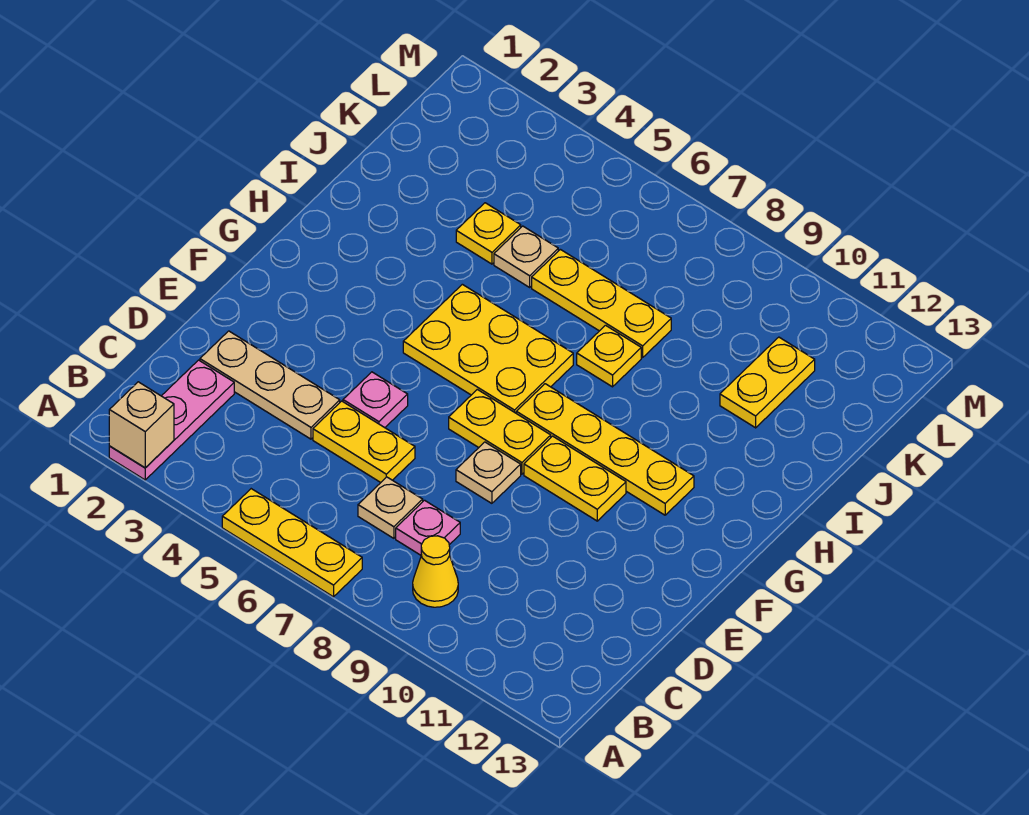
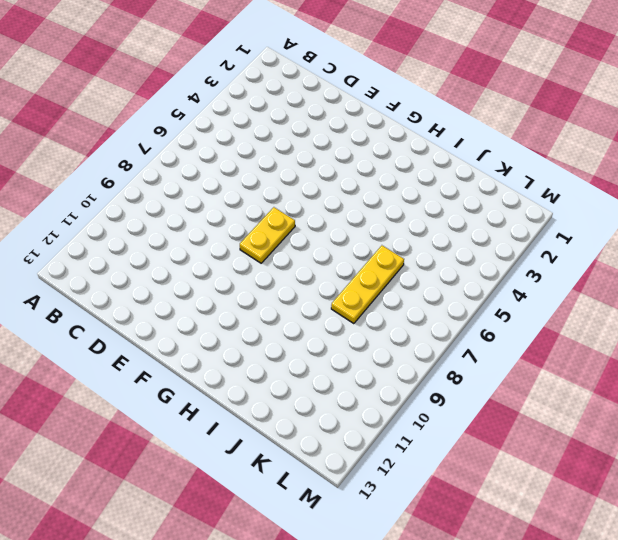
none -> pink 1x3 plate [109,360,234,480]
none -> yellow 1x3 plate [222,489,362,597]
none -> yellow 1x1 cone [413,536,458,607]

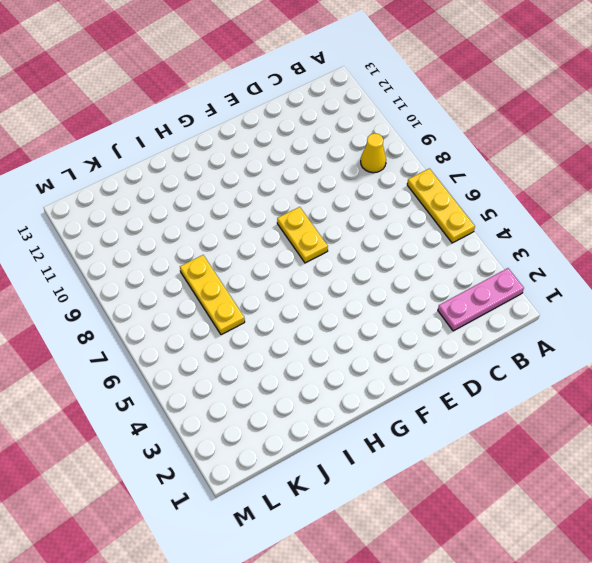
none -> tan 1x1 plate [358,477,423,538]
none -> pink 1x1 plate [396,500,460,555]
none -> tan 1x3 plate [200,331,340,439]

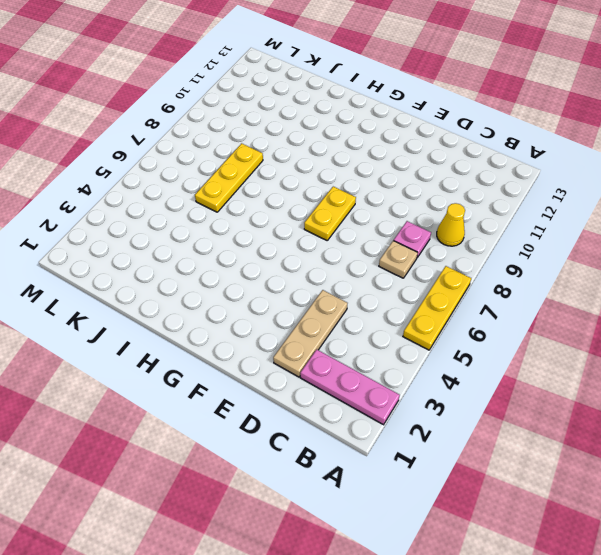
none -> yellow 1x2 plate [313,401,415,482]
none -> pink 1x1 plate [343,372,408,428]
none -> tan 1x1 plate [456,442,521,503]

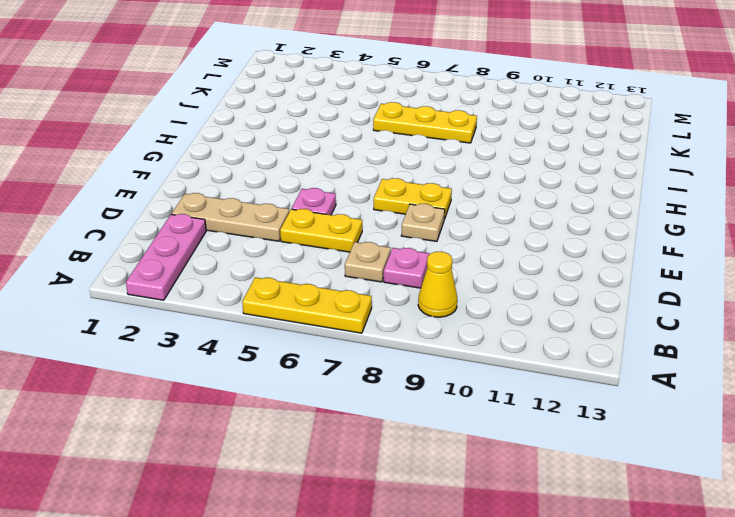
none -> yellow 1x2 plate [524,436,626,521]
none -> yellow 2x3 plate [403,284,573,413]
none -> yellow 1x4 plate [516,384,694,515]

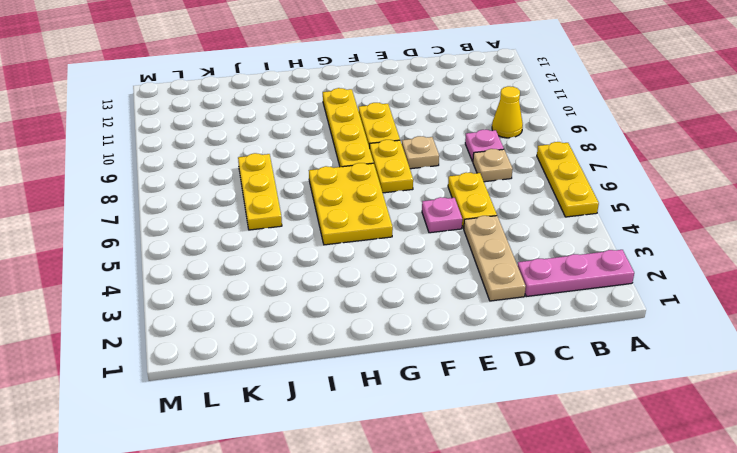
none -> yellow 1x1 plate [577,325,641,387]
none -> yellow 1x1 plate [456,203,521,264]
none -> tan 1x1 plate [494,226,558,287]

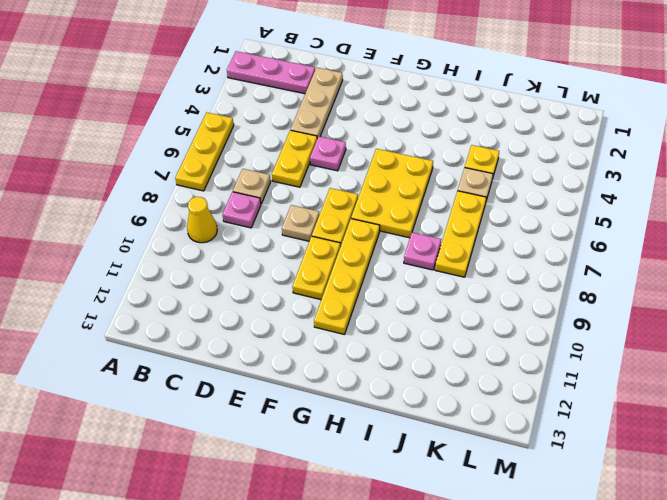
pink 1x1 plate [404,232,441,270] -> yellow 1x1 plate [577,325,641,387]
none -> yellow 1x2 plate [720,337,815,428]
none -> tan 1x1 brick [109,382,174,468]

